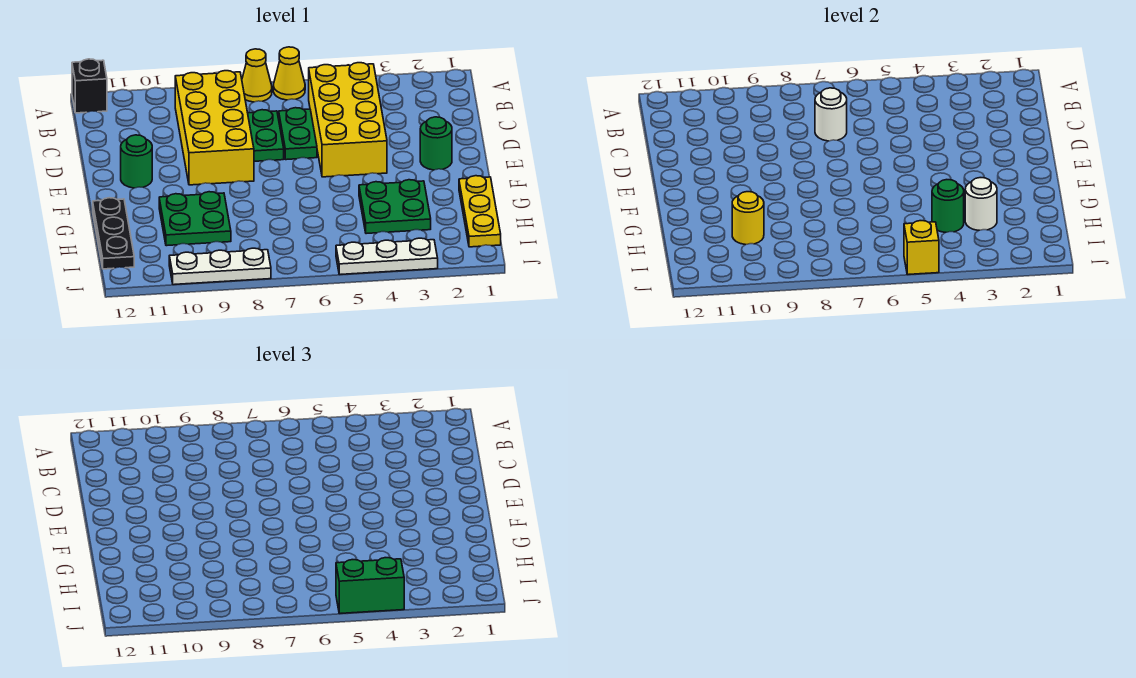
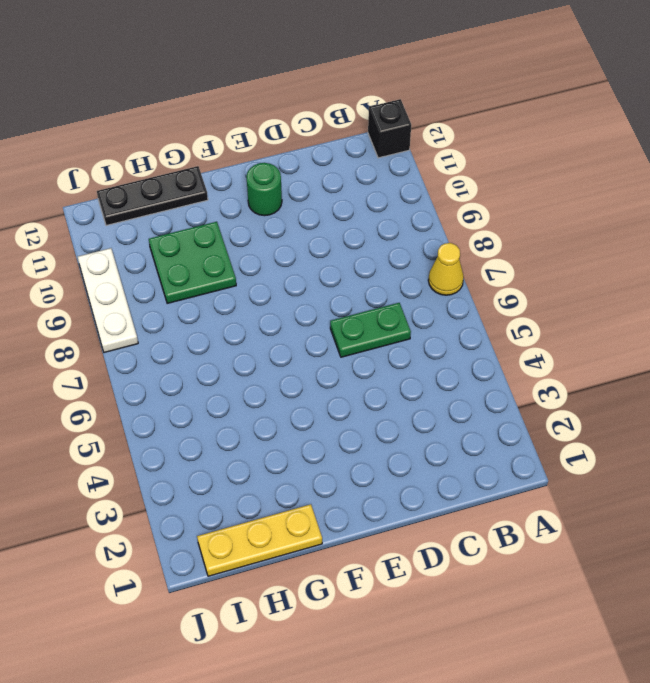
none -> yellow 1x1 cone [273,47,305,100]
none -> yellow 2x4 brick [309,63,387,177]
none -> yellow 2x4 brick [175,71,254,185]

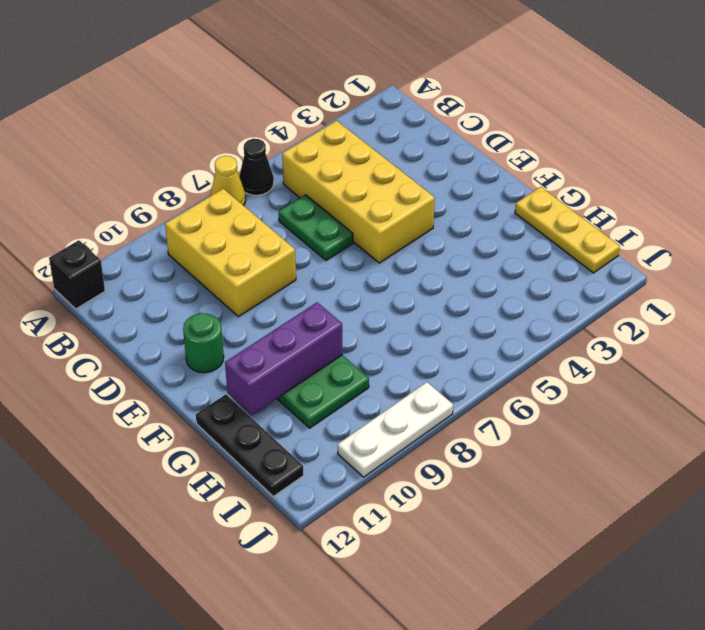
black 1x1 cone [239,139,274,195] -> yellow 1x1 cone [273,47,305,100]
yellow 2x3 brick [165,189,296,317] -> yellow 2x4 brick [175,71,254,185]
purple 1x3 brick [225,302,342,415] -> none
none -> green 1x2 plate [248,110,284,161]
none -> green 1x1 round brick [420,117,452,170]
none -> green 2x2 plate [359,180,431,234]

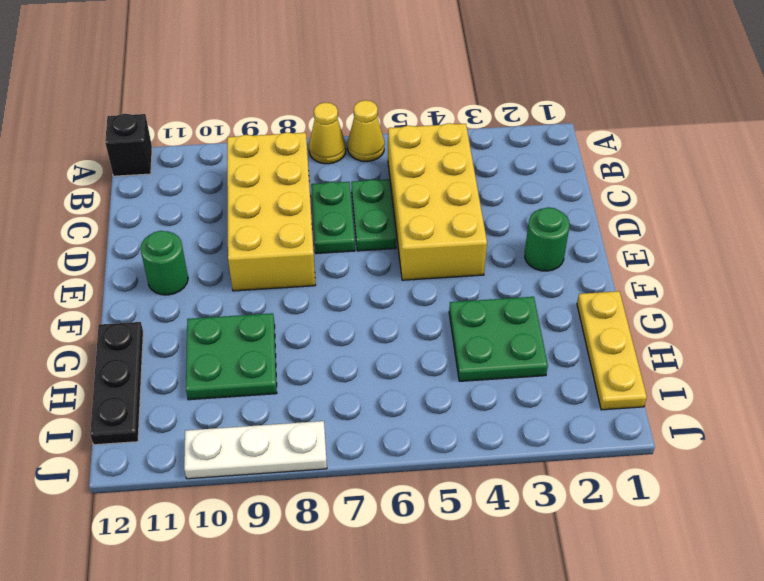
none -> white 1x3 plate [336,238,438,275]
none -> white 1x1 round brick [815,88,847,141]
none -> white 1x1 round brick [965,178,997,230]

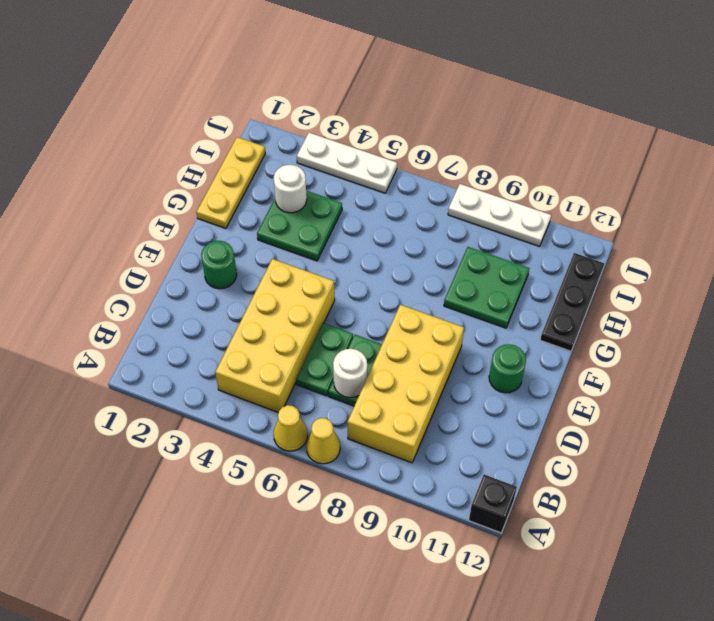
none -> green 1x1 round brick [932,180,964,232]
none -> yellow 1x1 round brick [732,192,764,245]
none -> yellow 1x1 brick [904,221,939,275]

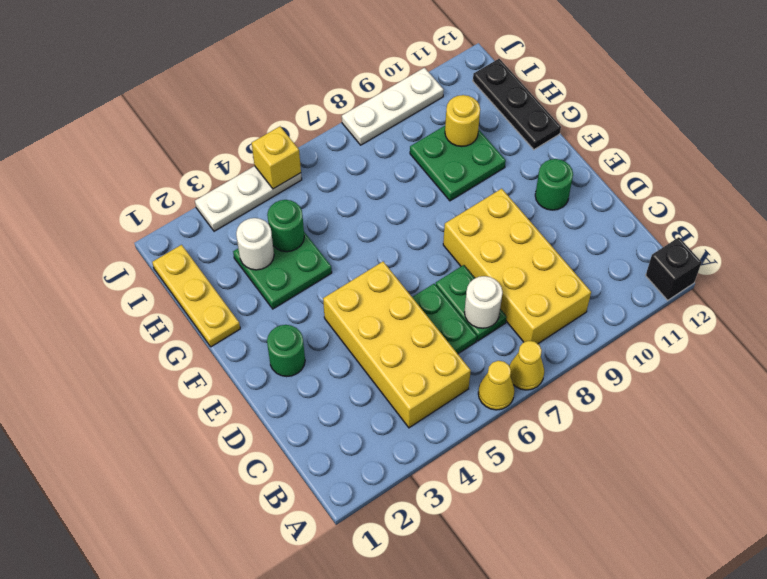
none -> green 1x2 brick [336,558,404,614]

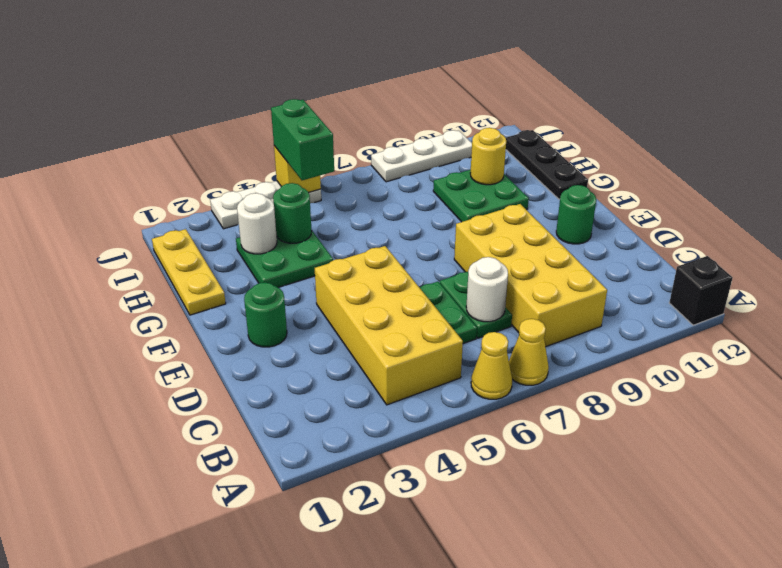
green 1x2 brick [271,99,334,180] -> green 1x2 brick turned to [336,558,404,614]

